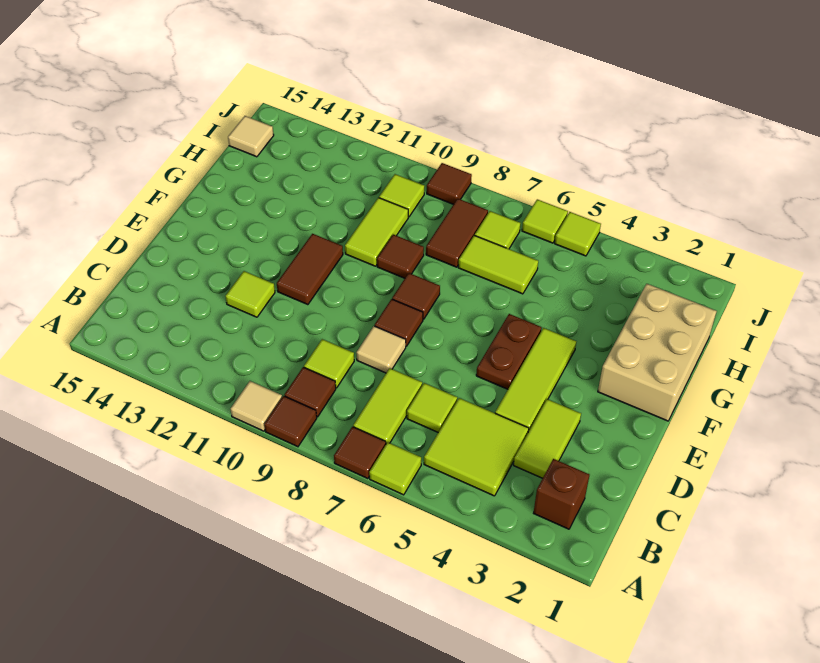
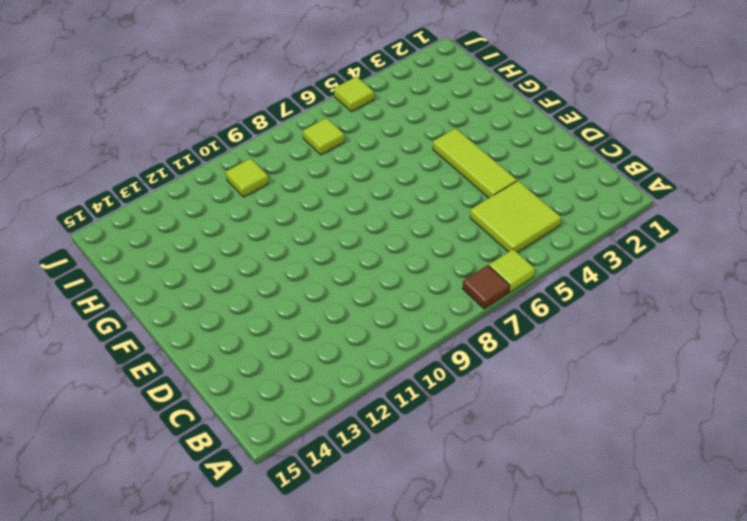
none -> brown 1x1 tile [264,396,317,447]
none -> tan 1x1 tile [231,381,282,431]
none -> brown 1x1 brick [534,459,589,529]

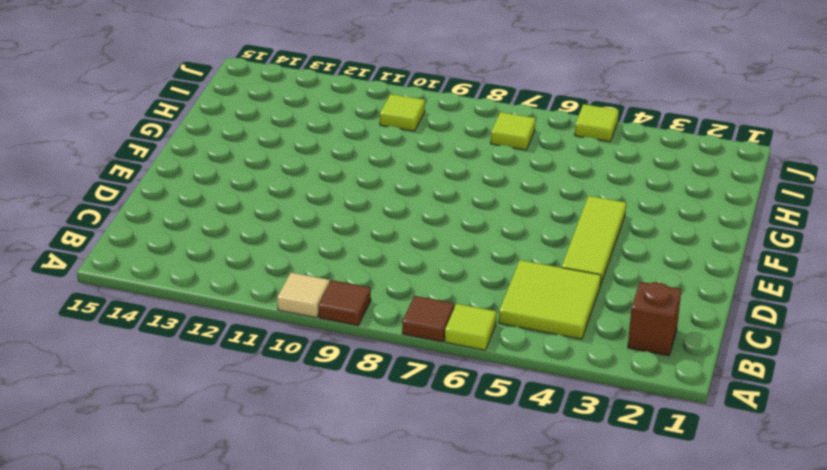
none -> lime 1x2 tile [353,368,422,444]
none -> brown 1x1 tile [285,367,336,417]
none -> lime 1x2 tile [514,399,581,478]

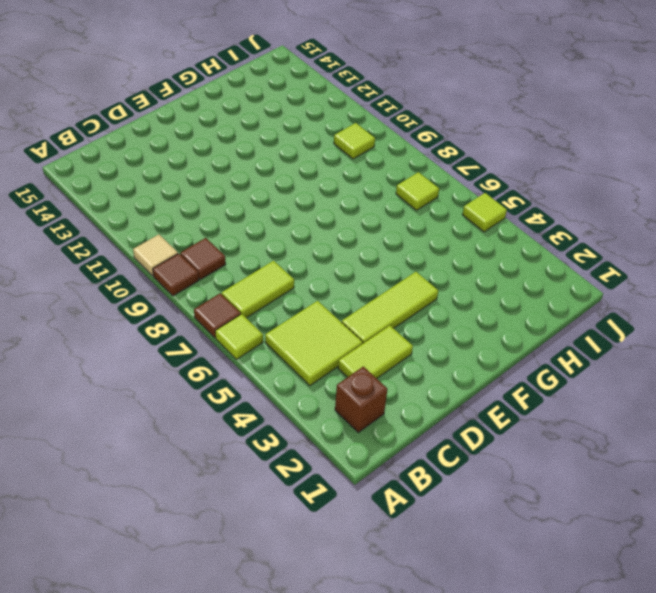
none -> lime 1x1 tile [407,383,457,432]
none -> lime 1x1 tile [304,339,354,388]
none -> tan 1x1 tile [356,326,406,373]

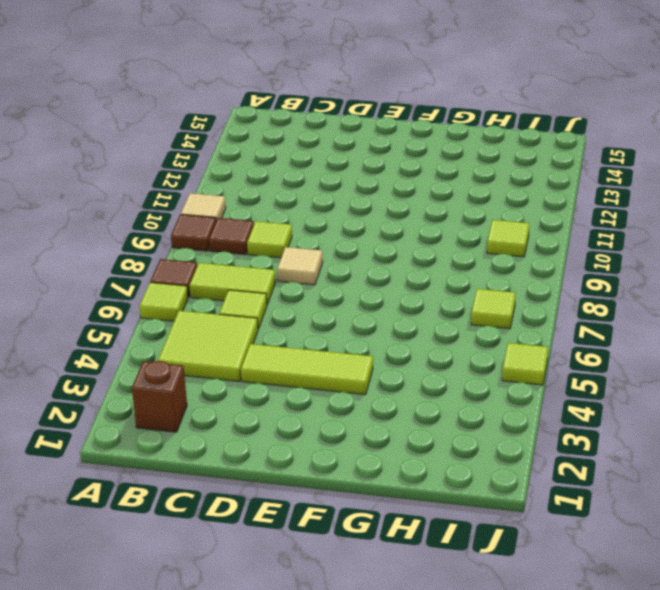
none -> lime 1x2 tile [514,399,581,478]
none -> lime 1x1 tile [225,271,275,317]
none -> brown 1x2 plate [476,314,542,389]

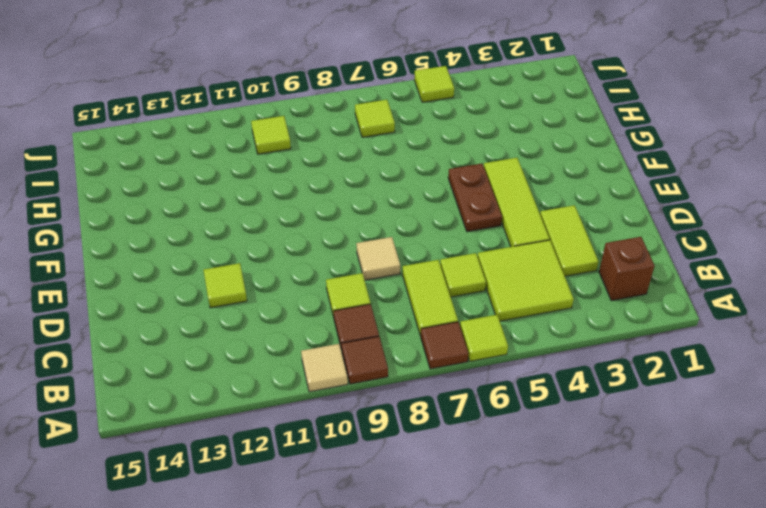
none -> brown 1x1 tile [375,299,423,346]
none -> brown 1x2 tile [277,234,343,305]
none -> tan 2x3 brick [598,284,717,421]

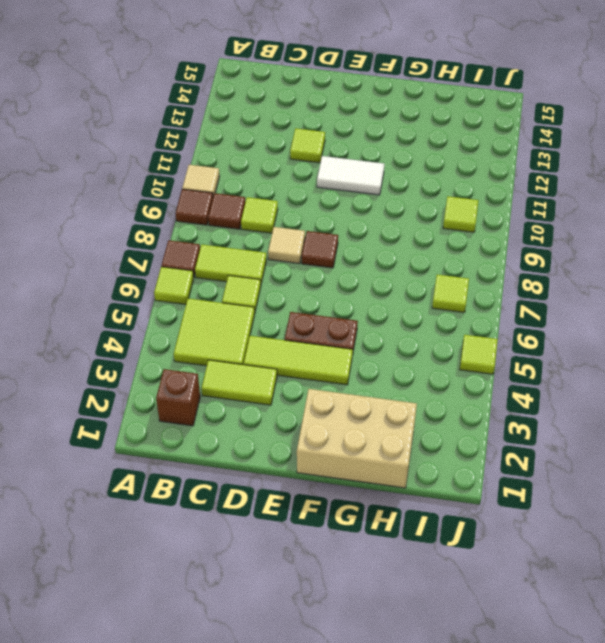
white 1x2 tile [317,156,384,195] -> brown 1x2 tile [277,234,343,305]
none -> brown 1x1 tile [392,273,440,319]
none -> brown 1x1 tile [377,235,424,278]
none -> lime 1x2 tile [345,198,408,266]

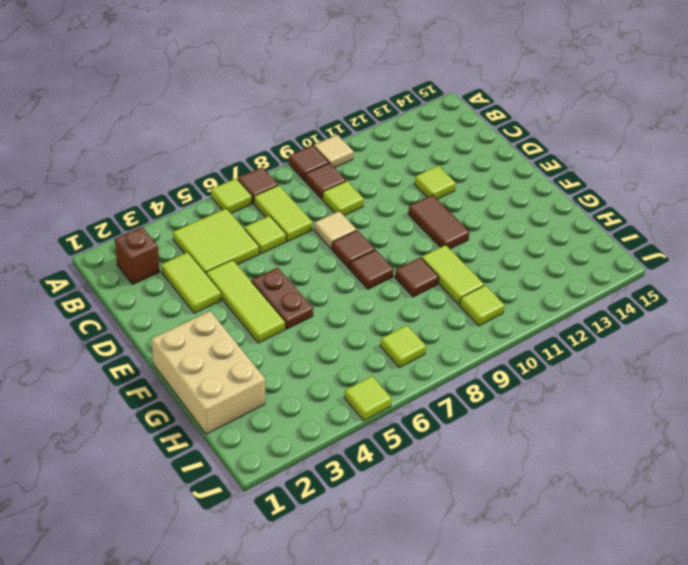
none -> lime 1x2 tile [458,235,538,294]
none -> brown 1x2 tile [426,199,488,267]
none -> tan 1x1 tile [228,116,274,157]

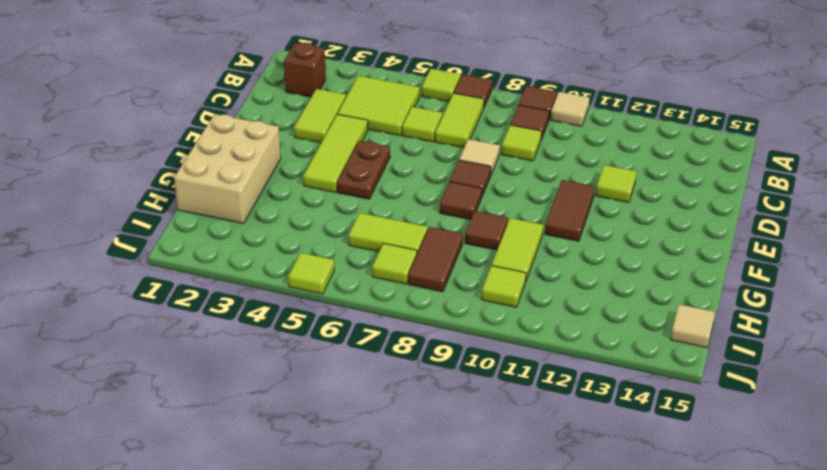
none -> lime 1x1 tile [522,199,568,243]
none -> brown 1x1 tile [427,163,472,204]

